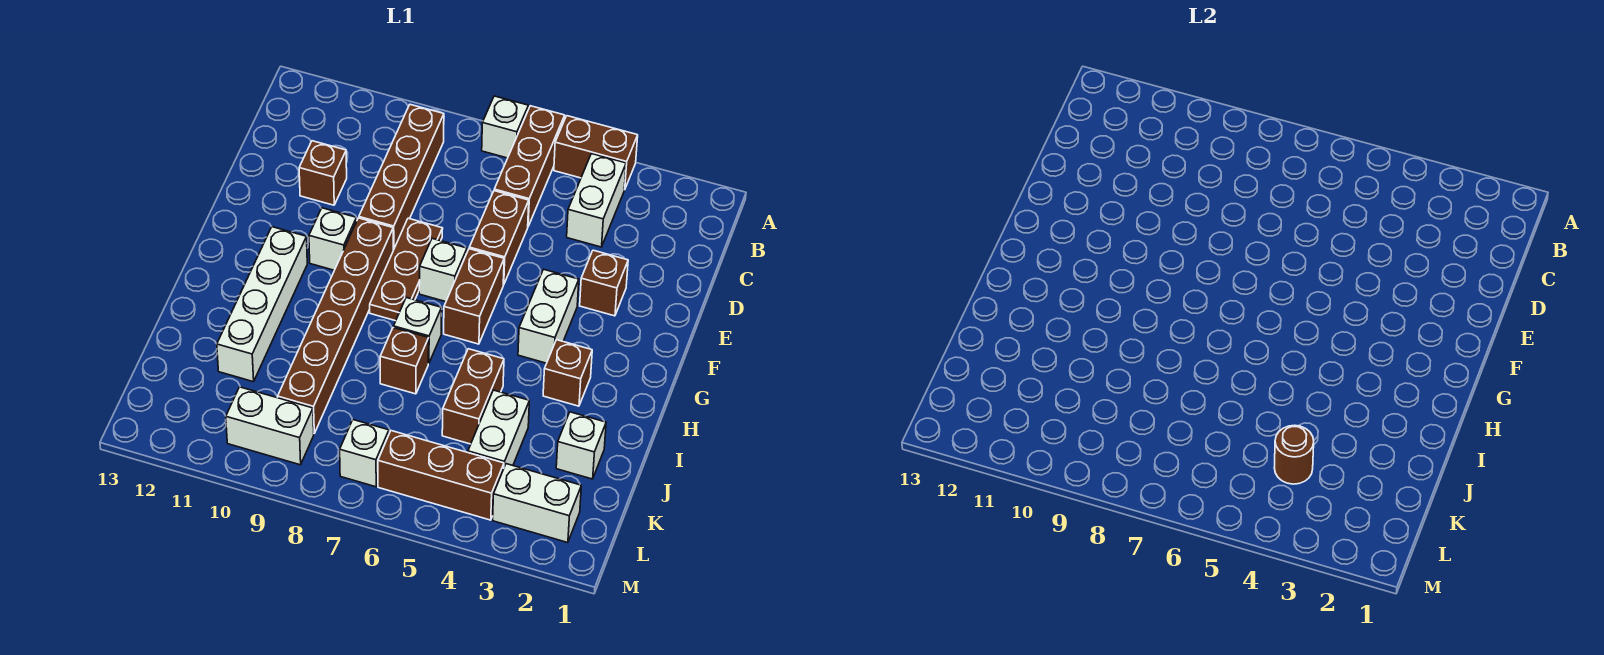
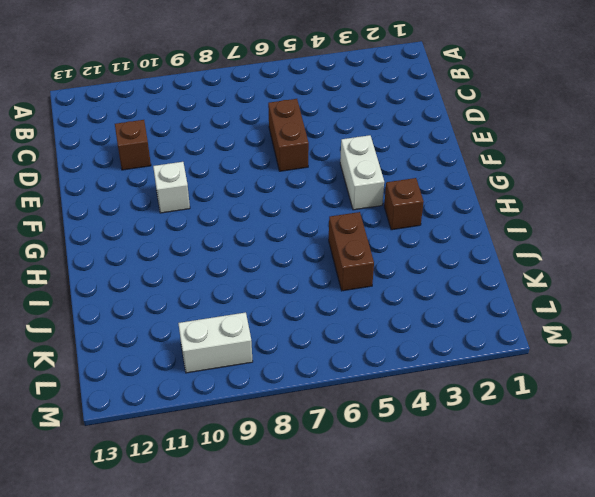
none -> brown 1x2 brick [554,116,638,190]
none -> brown 1x3 brick [494,106,565,226]
none -> white 1x1 brick [482,96,528,158]

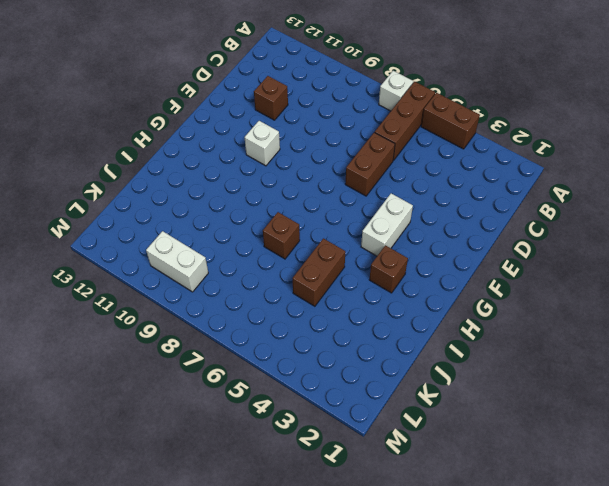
none -> white 1x2 brick [567,154,626,247]
none -> brown 1x4 brick [359,105,444,250]
none -> brown 1x1 brick [580,250,628,316]

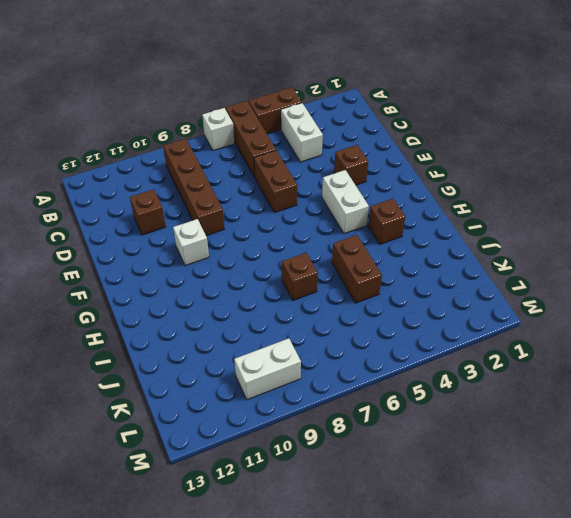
none -> brown 1x3 plate [370,218,443,321]
none -> brown 1x2 brick [444,249,504,344]
none -> white 1x1 brick [419,239,467,302]

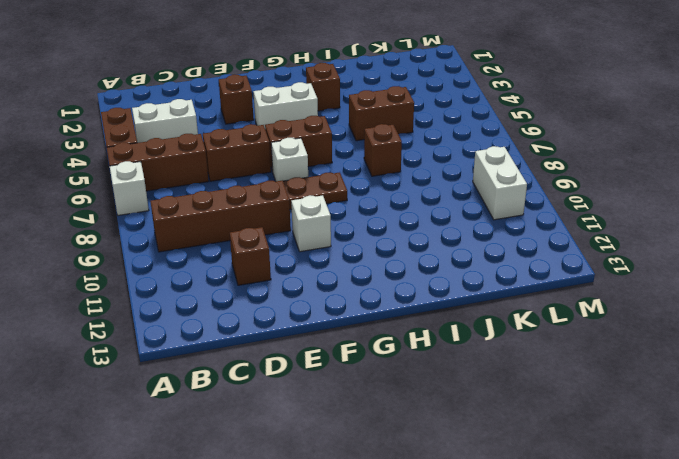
none -> brown 1x6 brick [277,218,393,433]
none -> white 1x4 brick [217,227,307,382]
none -> white 1x1 brick [394,298,442,364]

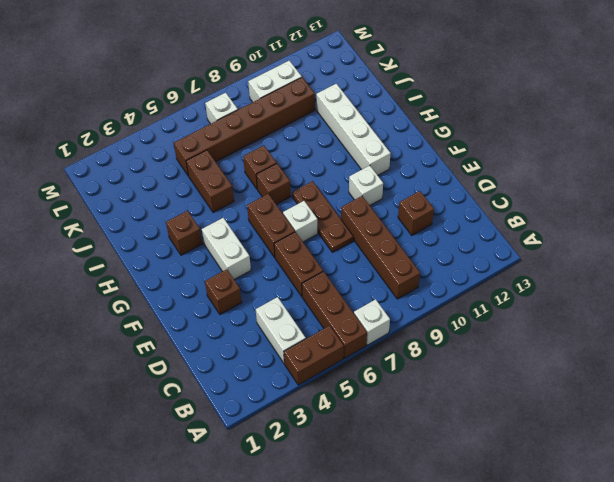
brown 1x1 brick [256,164,291,204] -> white 1x1 brick [394,298,442,364]
brown 1x6 brick [174,78,315,176] -> brown 1x6 brick turned to [277,218,393,433]
none -> white 1x1 brick [556,412,606,479]
none -> white 1x2 brick [468,390,529,467]
none -> white 1x2 brick [493,464,581,543]

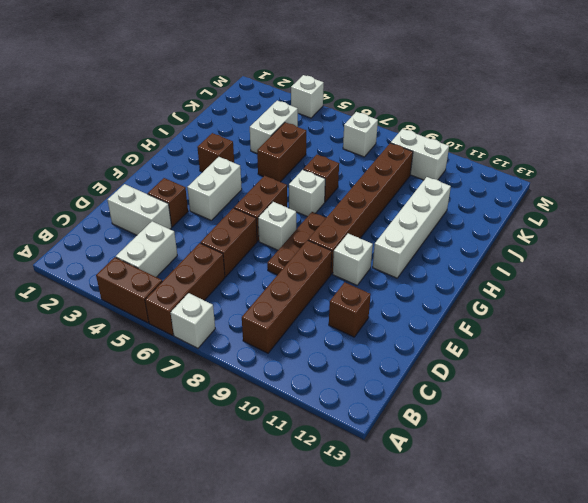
white 1x2 brick [108,184,172,235] -> white 1x2 brick moved to [493,464,581,543]
white 1x1 brick [291,75,324,118] -> white 1x1 brick moved to [556,412,606,479]
none -> brown 1x3 brick [378,431,504,520]
none -> brown 1x1 round brick [1274,425,1314,484]

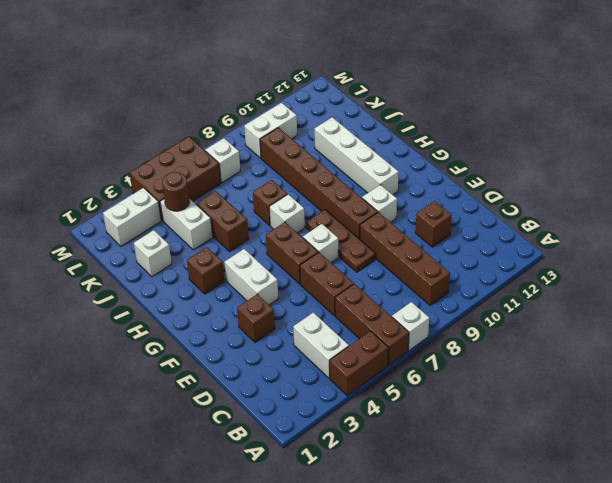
brown 2x3 brick [130,137,221,220] -> brown 1x3 brick [378,431,504,520]

